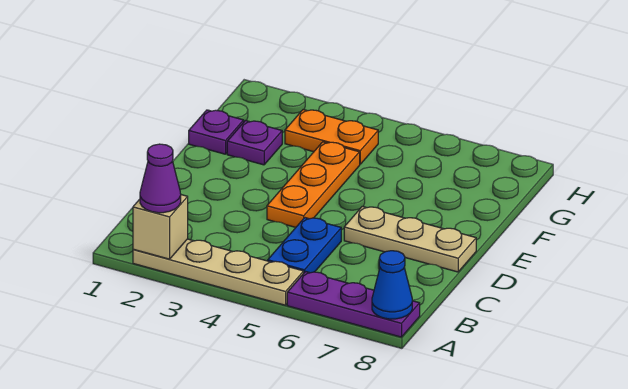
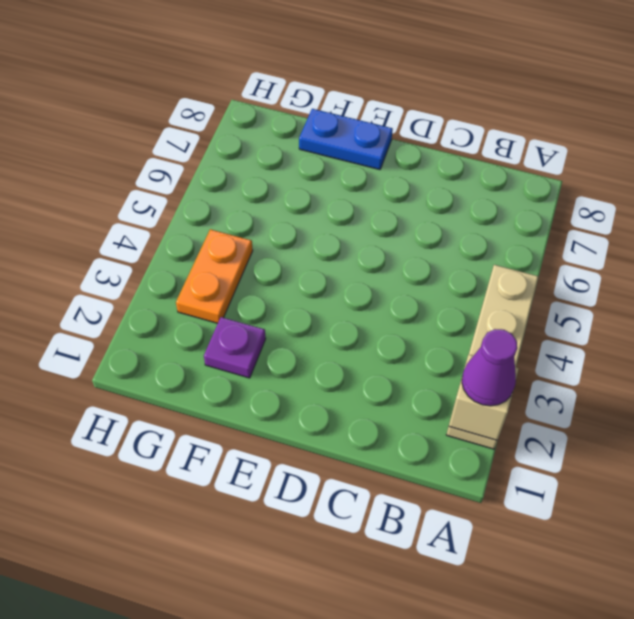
blue 1x2 plate [299,109,393,170] -> blue 1x2 plate moved to [268,218,341,273]
none -> purple 1x3 plate [287,272,420,337]
none -> orange 1x3 plate [267,142,360,227]

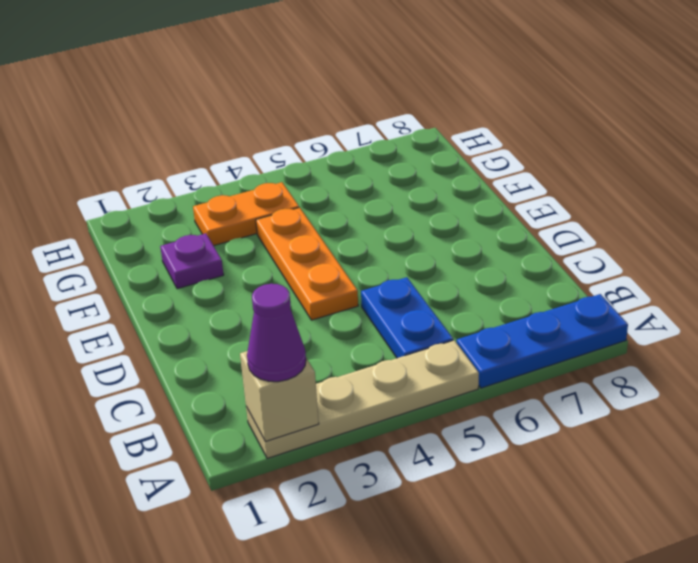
blue 1x3 plate [457,294,628,388] -> purple 1x3 plate [287,272,420,337]
none -> tan 1x3 plate [344,206,476,272]
none -> purple 1x1 plate [189,110,244,154]

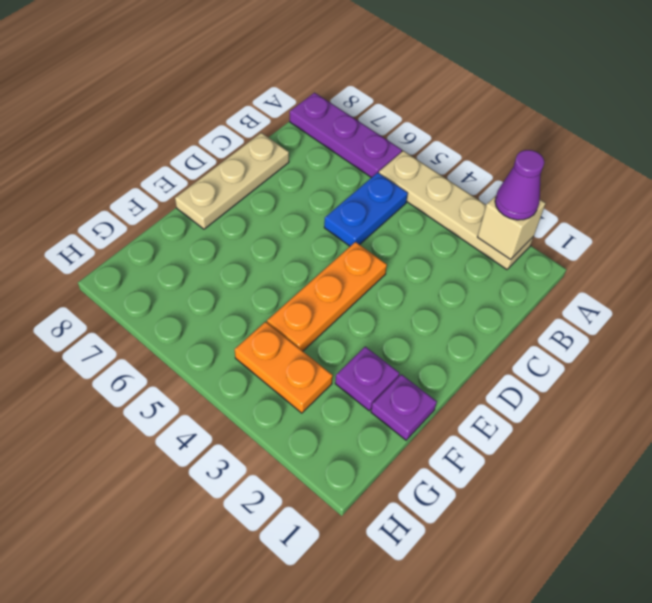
tan 1x3 plate [175,133,289,229] -> tan 1x3 plate turned to [344,206,476,272]
none -> blue 1x1 cone [372,251,412,319]

